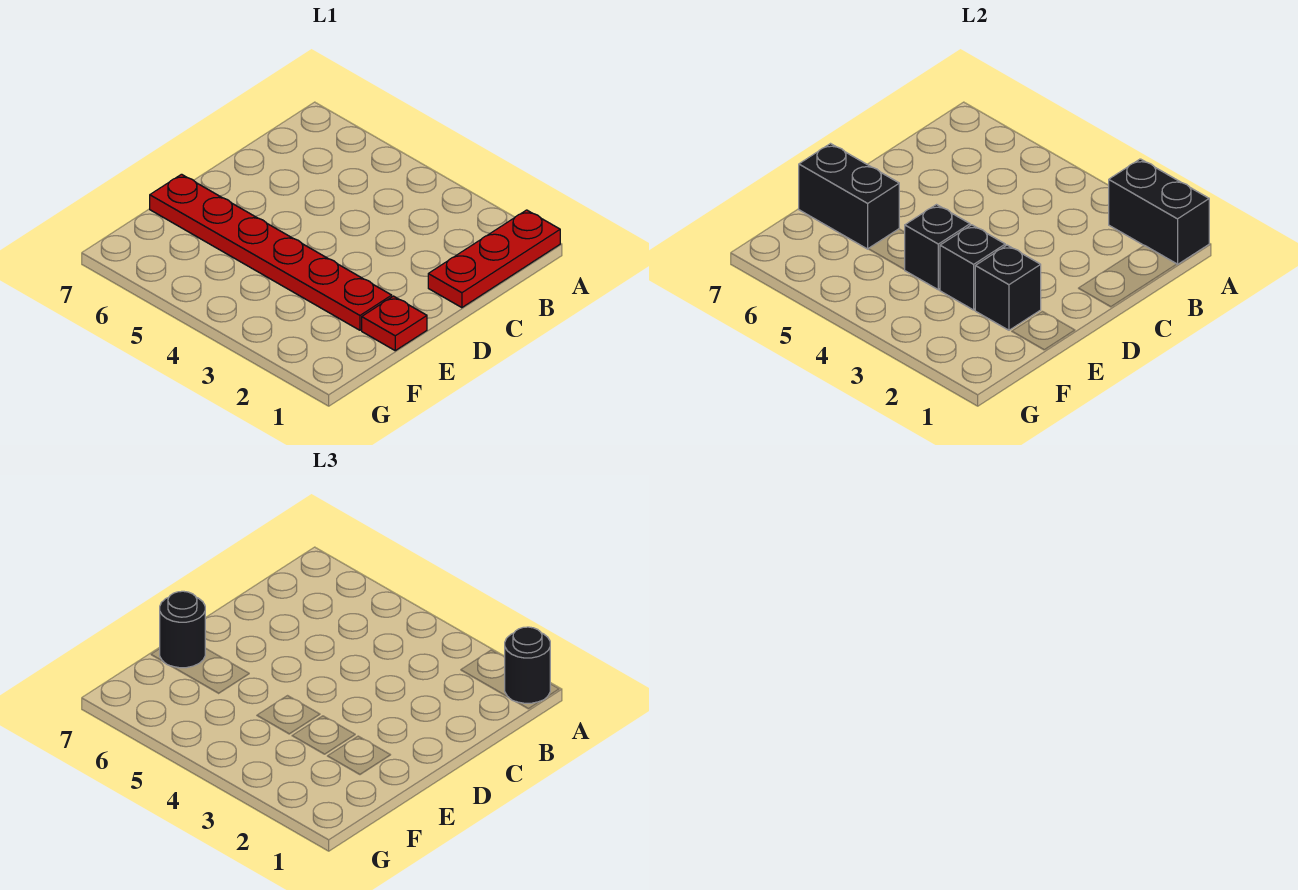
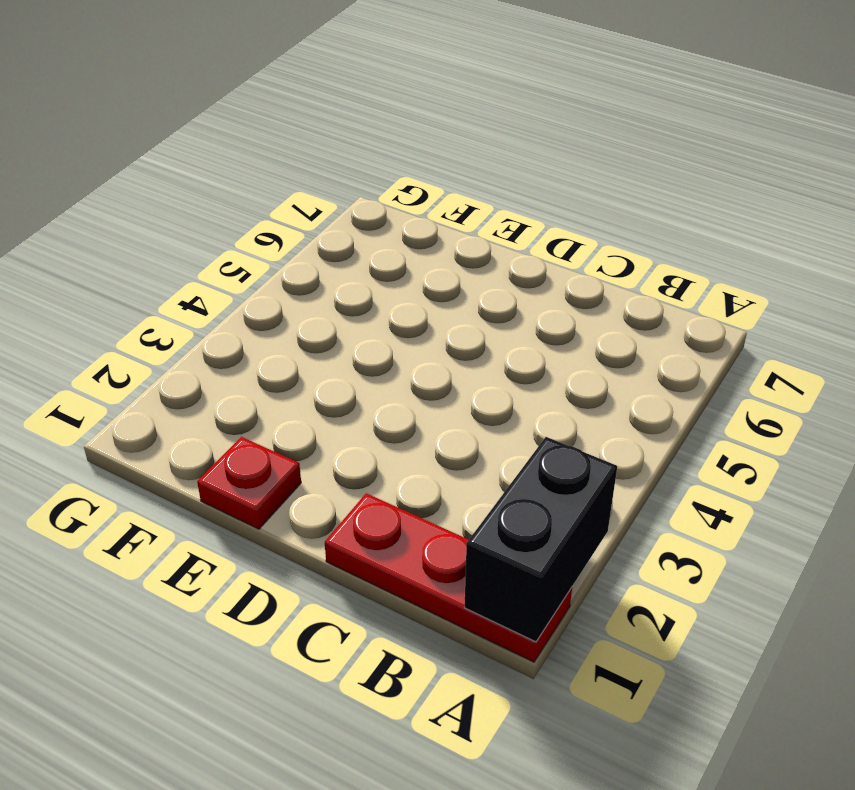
none -> red 1x6 plate [150,174,392,330]
none -> black 1x1 brick [975,245,1041,330]

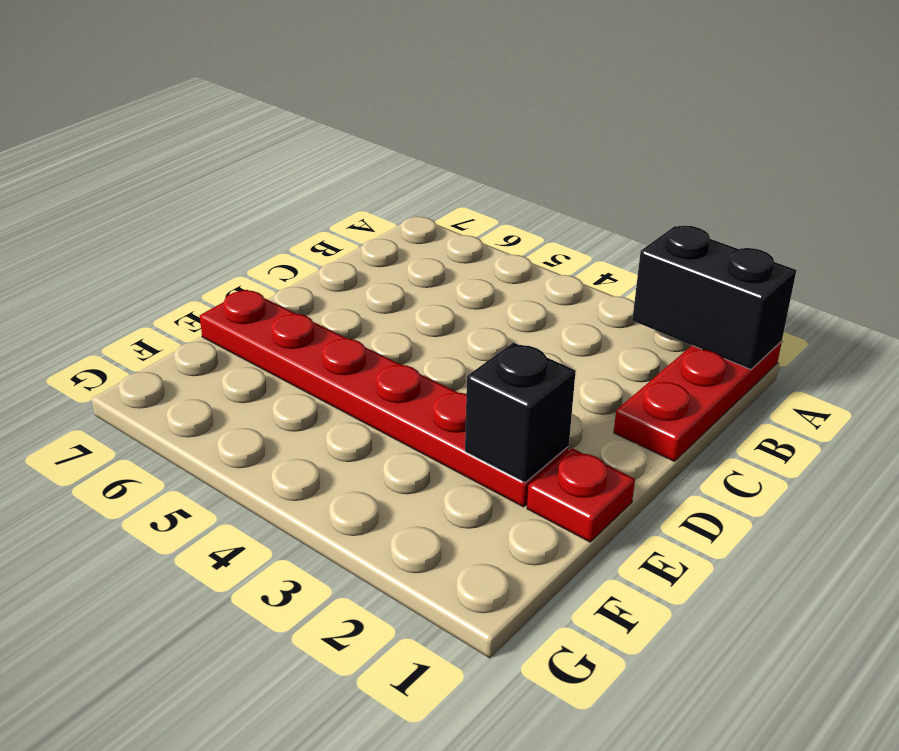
none -> black 1x1 brick [940,225,1005,310]
none -> black 1x1 brick [904,205,970,290]

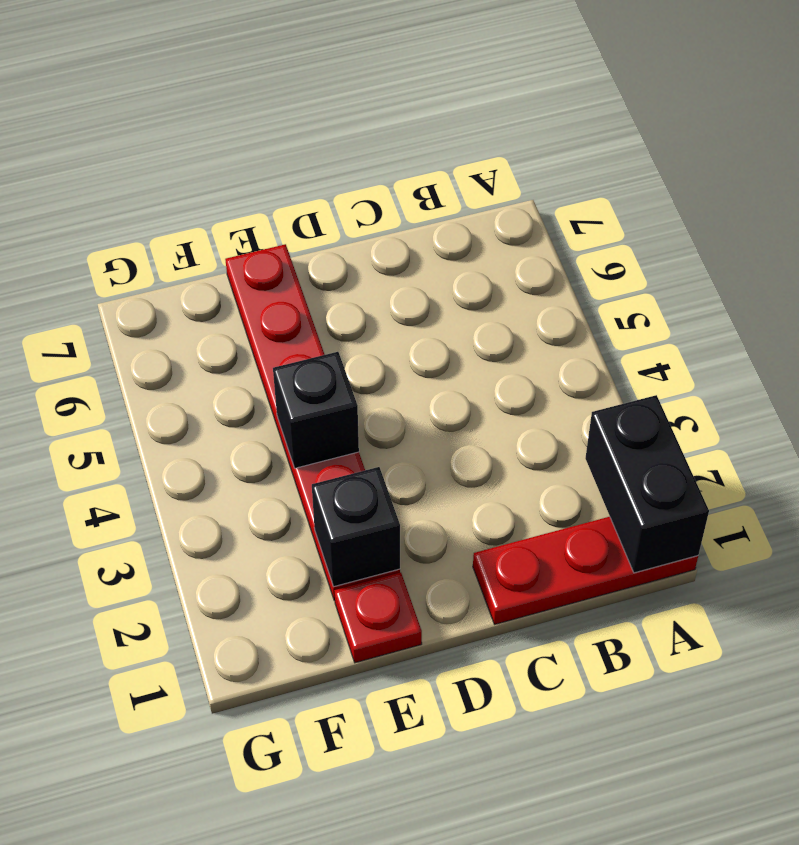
none -> black 1x1 brick [940,225,1005,310]
none -> black 1x2 brick [799,144,899,249]

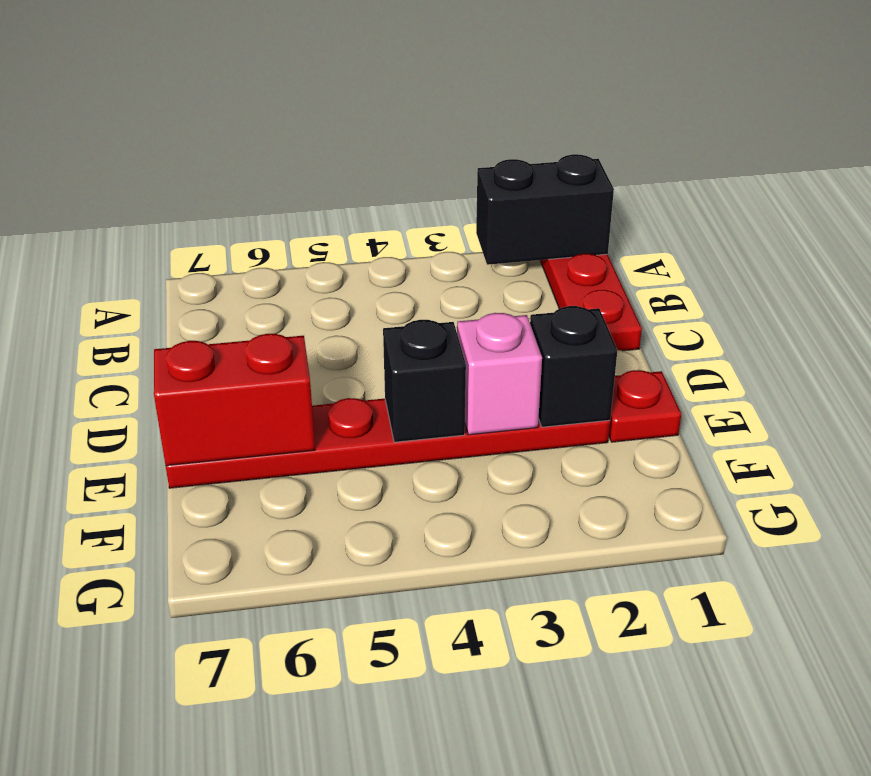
pink 1x1 brick [457,313,542,435] -> black 1x1 brick [940,225,1005,310]
red 1x2 brick [154,334,315,466] -> black 1x2 brick [799,144,899,249]
none -> black 1x1 round brick [505,627,550,703]
none -> black 1x1 round brick [160,591,205,668]

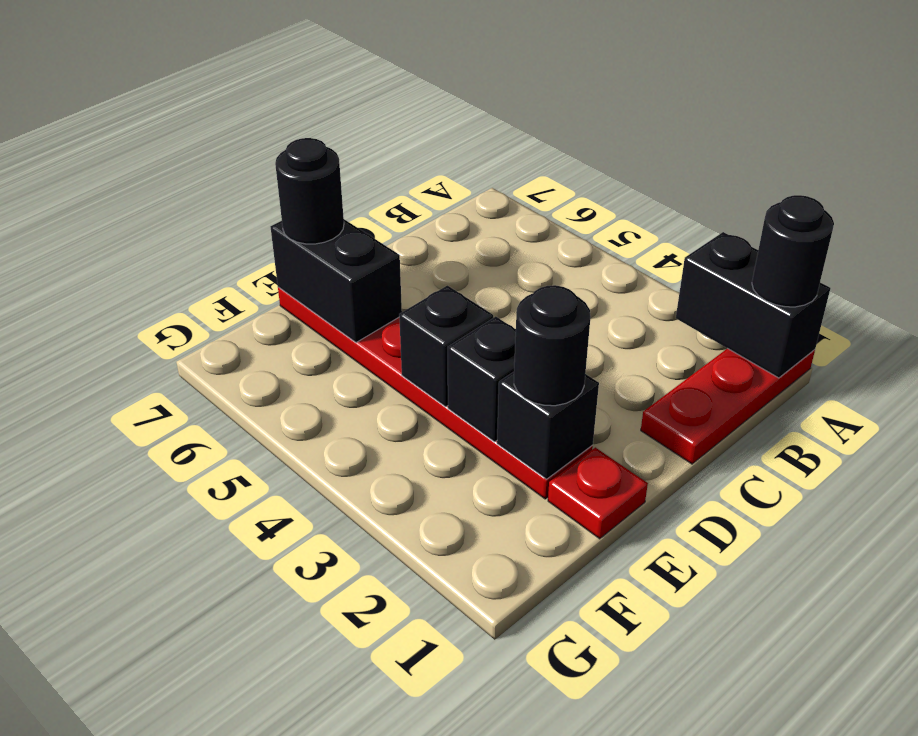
black 1x1 round brick [514,285,591,406] -> none

